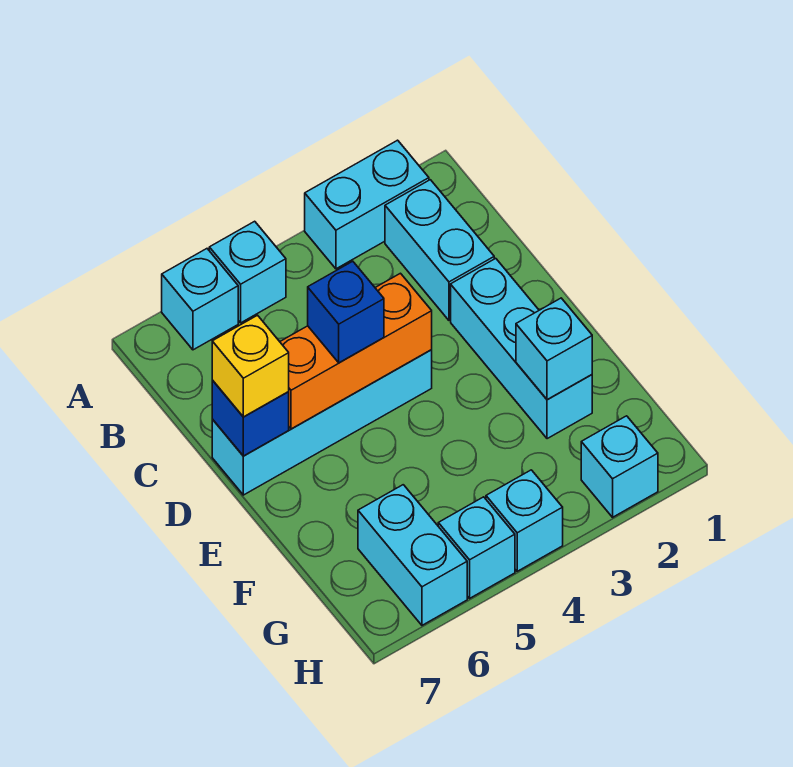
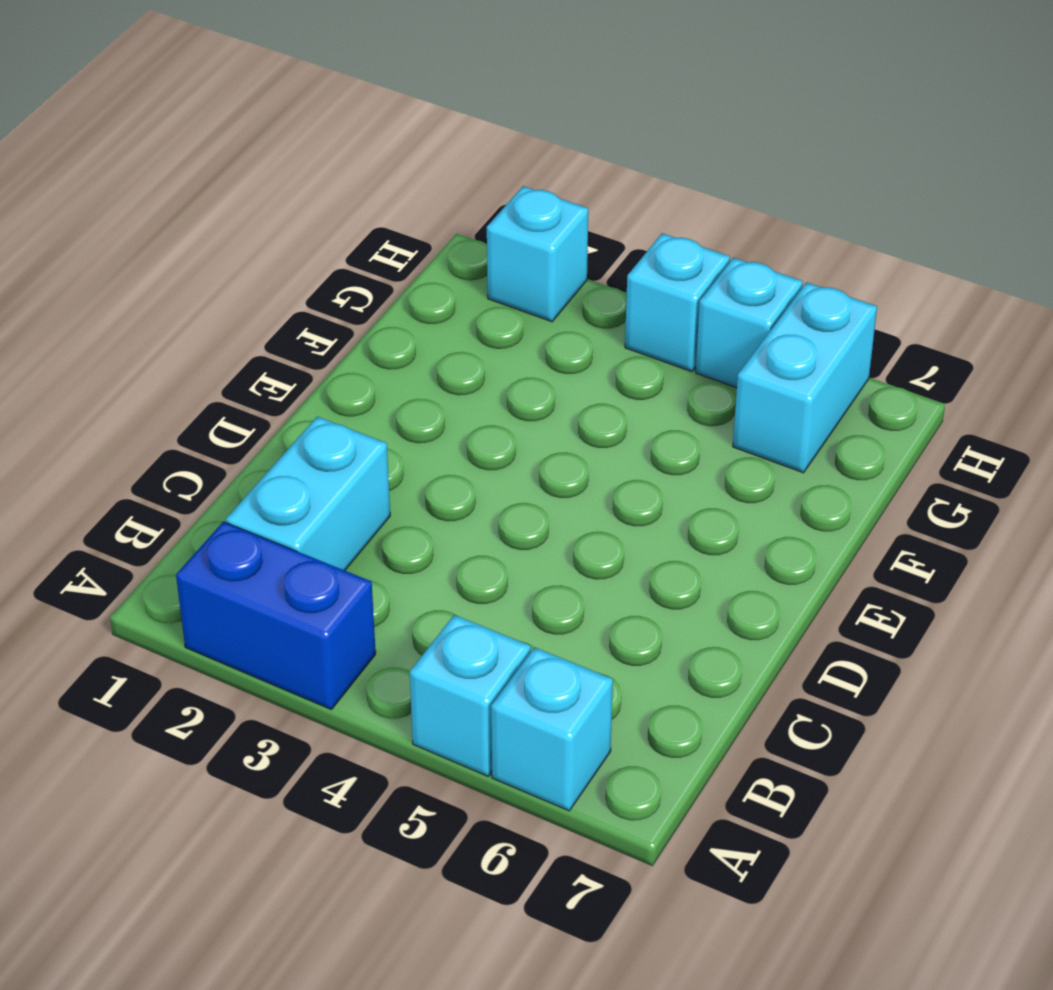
blue 1x2 brick [176,522,376,709] -> cyan 1x2 brick [305,140,429,269]
none -> cyan 1x3 brick [451,258,592,439]
none -> cyan 1x4 brick [212,350,432,495]
none -> orange 1x3 brick [280,273,432,429]

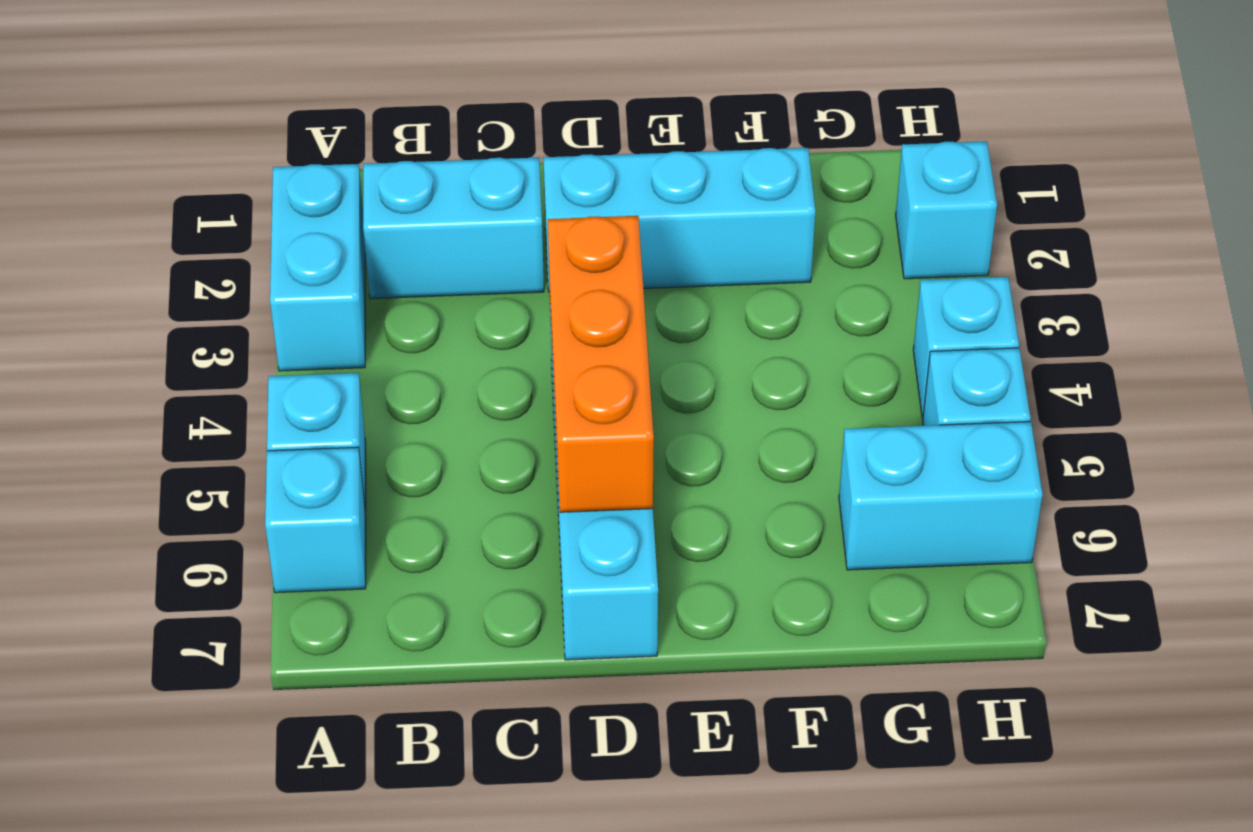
none -> blue 1x1 brick [212,380,289,456]
none -> cyan 1x1 brick [516,298,592,400]
none -> blue 1x1 brick [308,261,384,363]

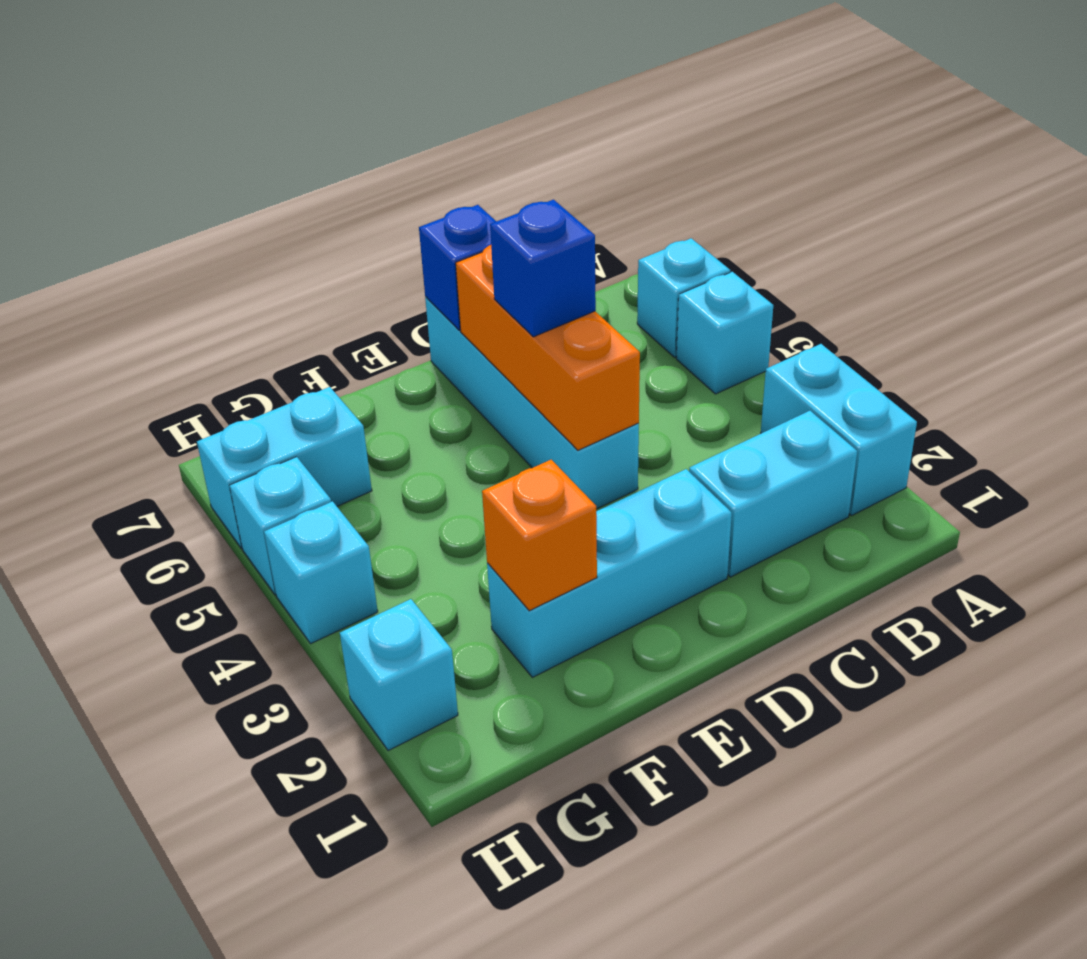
orange 1x1 brick [482,460,597,611] -> cyan 1x1 brick [516,298,592,400]
none -> yellow 1x1 brick [212,315,289,417]

